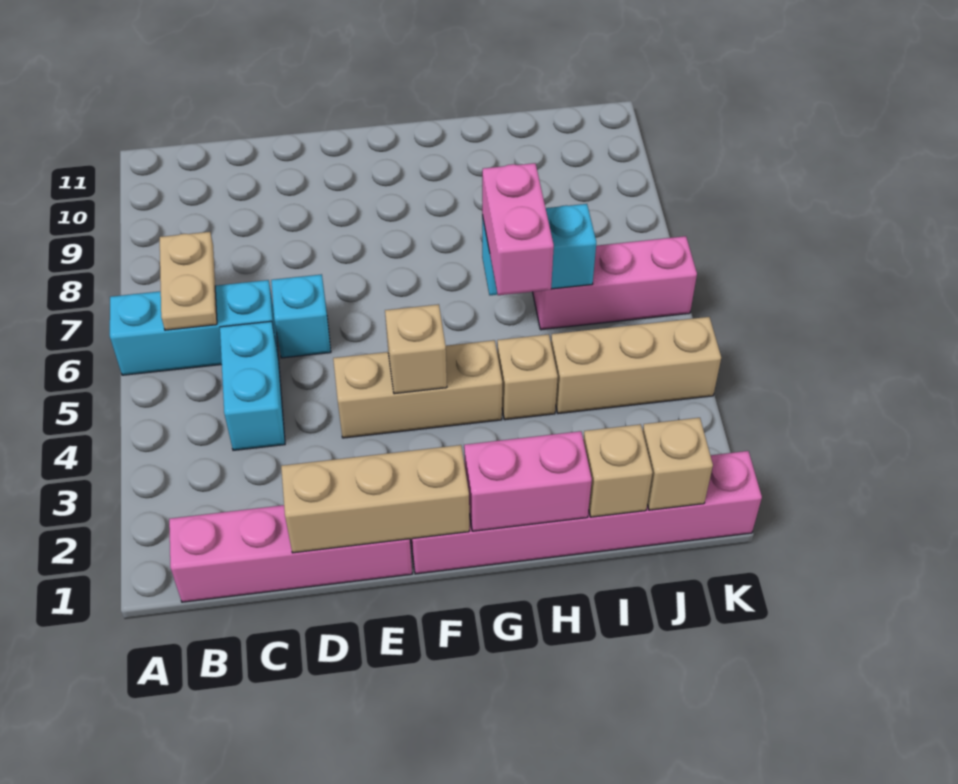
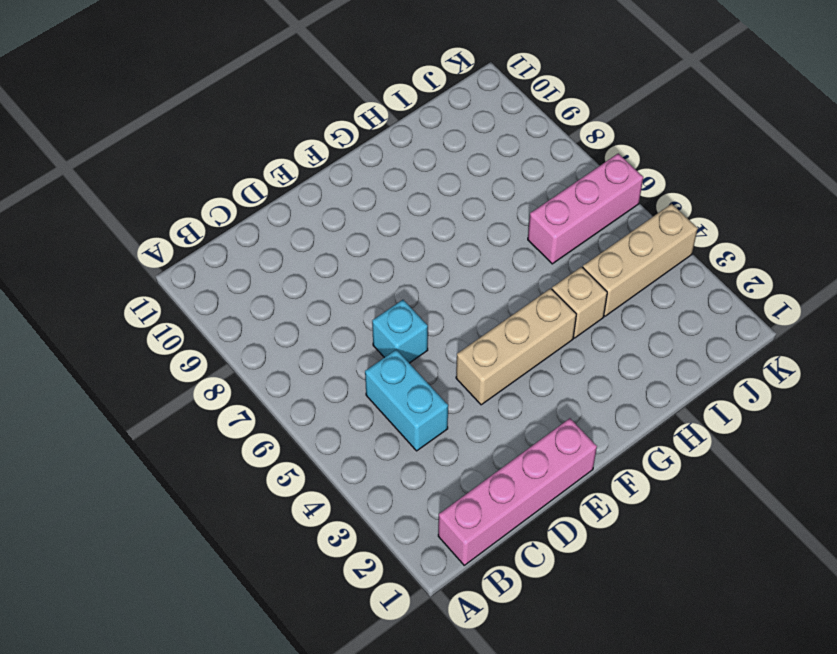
none -> cyan 1x3 brick [110,280,278,375]
none -> pink 1x6 brick [411,451,762,574]
none -> tan 1x2 plate [160,232,217,330]

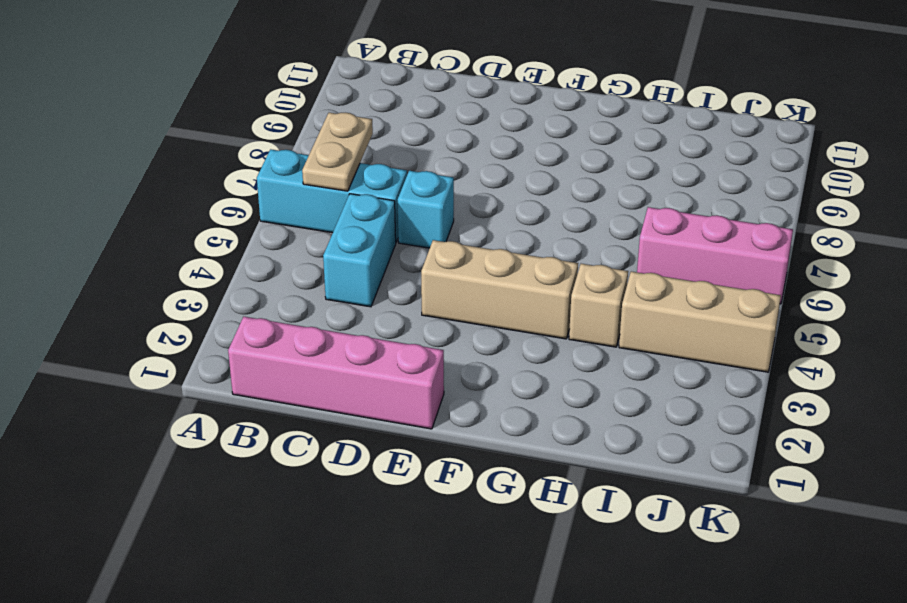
none -> pink 1x6 brick [411,451,762,574]
none -> tan 1x3 brick [281,445,469,553]
none -> tan 1x1 brick [385,304,447,394]

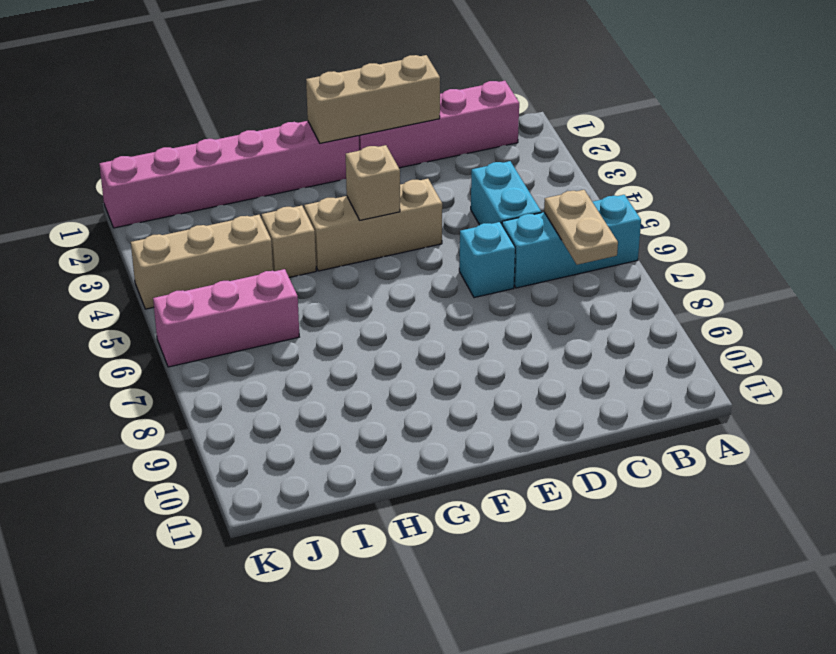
none -> pink 1x2 brick [464,431,592,531]
none -> cyan 1x2 brick [482,204,596,295]
none -> tan 1x1 brick [583,424,652,517]

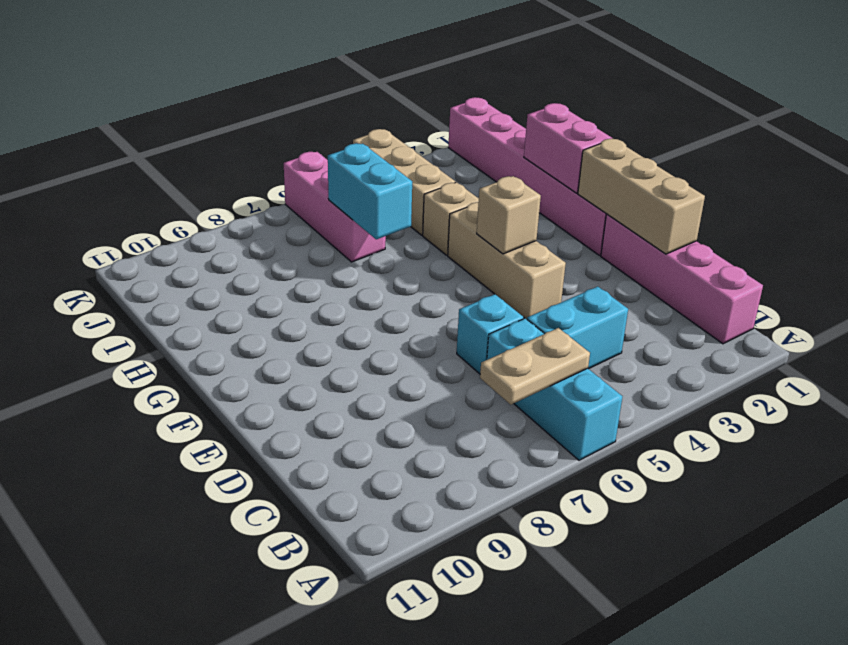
none -> tan 1x1 brick [583,424,652,517]
none -> tan 1x1 brick [643,418,713,510]
none -> pink 1x2 brick [482,163,554,295]

